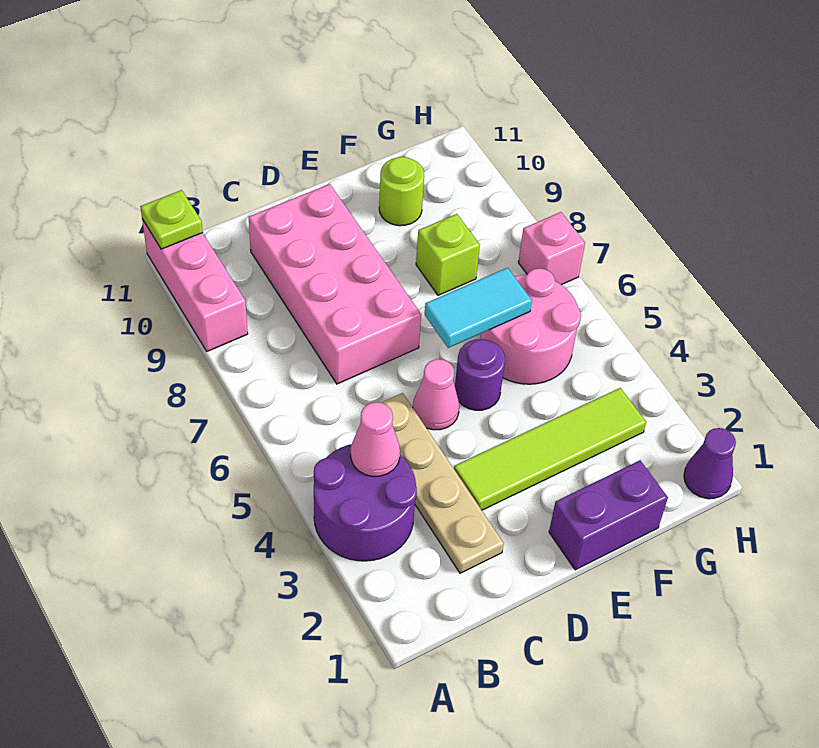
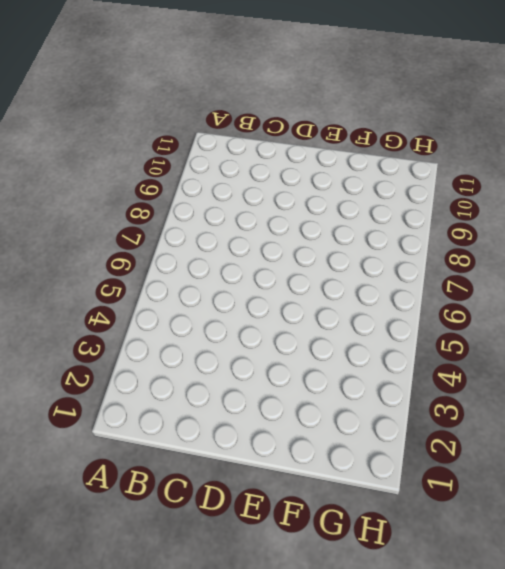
none -> purple 2x2 round brick [314,444,417,561]
none -> pink 1x3 brick [142,219,248,351]
none -> tan 1x4 plate [381,393,504,573]

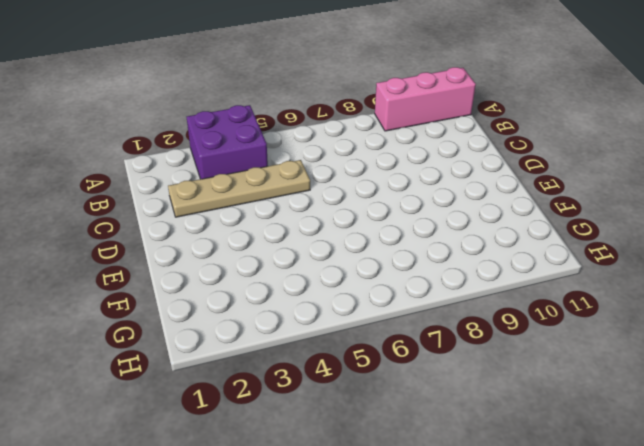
purple 2x2 brick [187,105,268,179] -> purple 2x2 round brick [314,444,417,561]
none -> pink 2x4 brick [249,184,421,384]
none -> lime 1x4 tile [454,388,646,510]
none -> pink 1x1 cone [413,359,459,430]

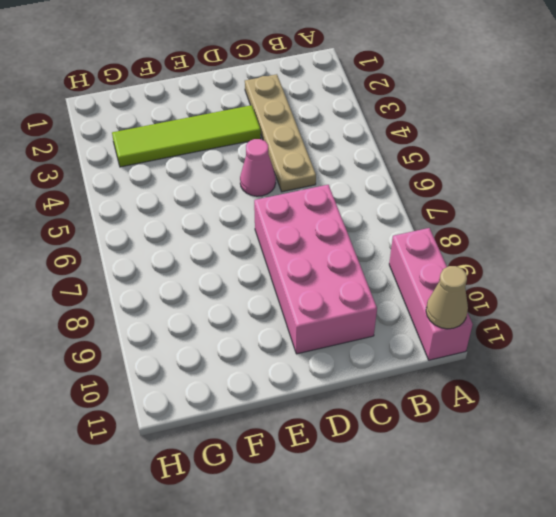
tan 1x1 cone [426,266,468,329] -> lime 1x1 plate [140,190,203,249]
none -> purple 2x2 round brick [314,444,417,561]
none -> purple 1x2 brick [549,460,668,570]
none -> purple 1x1 round brick [455,339,505,410]

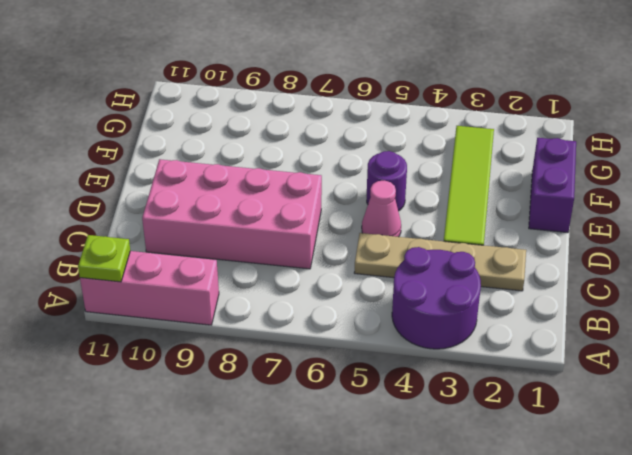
none -> pink 2x2 round brick [480,268,581,384]
none -> lime 1x1 brick [416,214,480,295]
none -> lime 1x1 round brick [379,157,424,226]

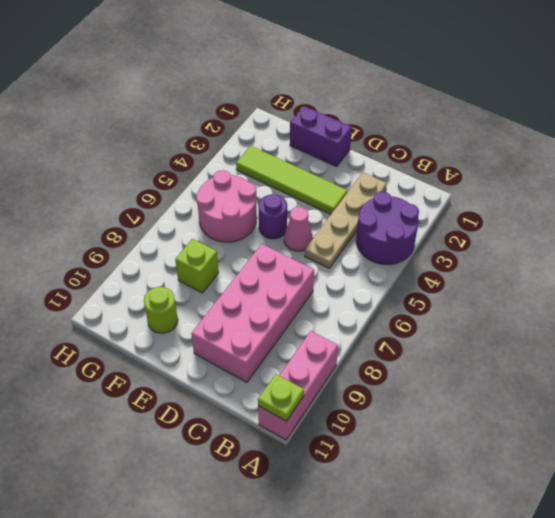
none -> purple 1x1 cone [684,428,736,499]
none -> pink 1x1 brick [518,212,585,285]
none -> pink 1x1 cone [351,402,400,476]

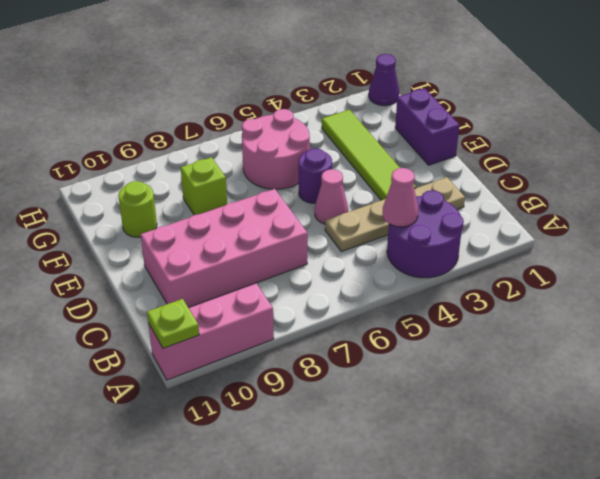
none -> pink 1x1 brick [518,212,585,285]
none -> cyan 1x2 tile [425,268,532,348]

